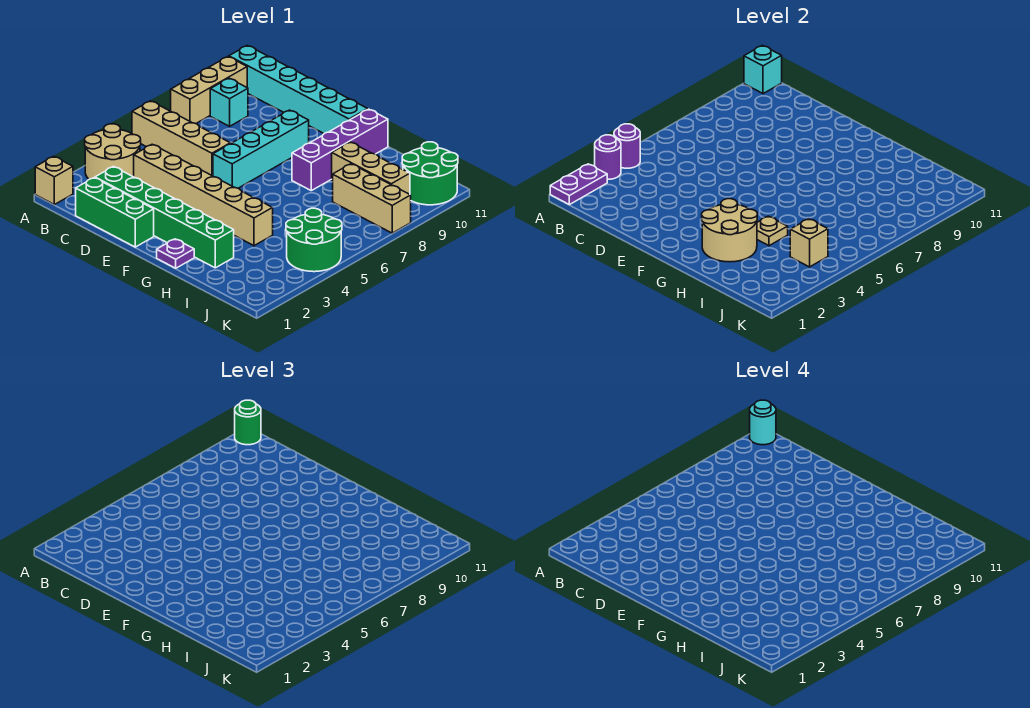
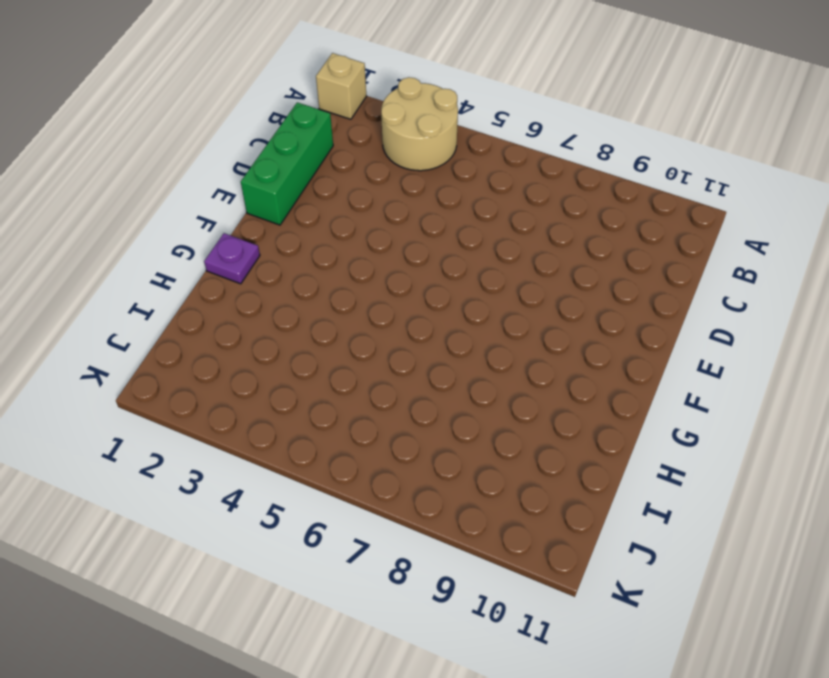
none -> tan 1x4 brick [132,101,230,176]
none -> tan 1x3 brick [171,57,247,124]
none -> cyan 1x6 brick [229,45,368,133]

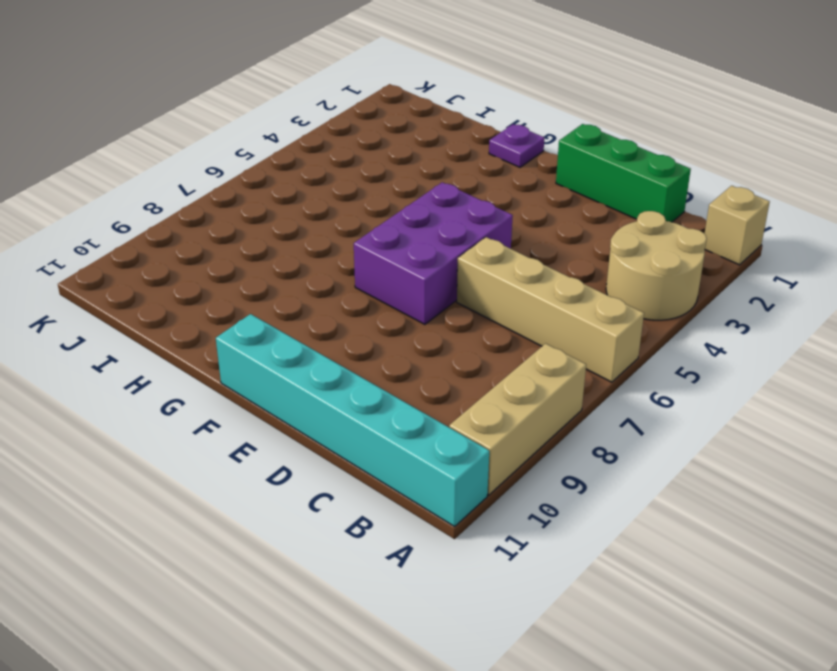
purple 2x3 brick [354,182,513,324] -> cyan 1x4 brick [213,110,309,188]
none -> cyan 1x1 brick [210,78,248,126]
none -> green 1x6 brick [95,167,234,268]
none -> tan 1x6 brick [134,144,273,246]

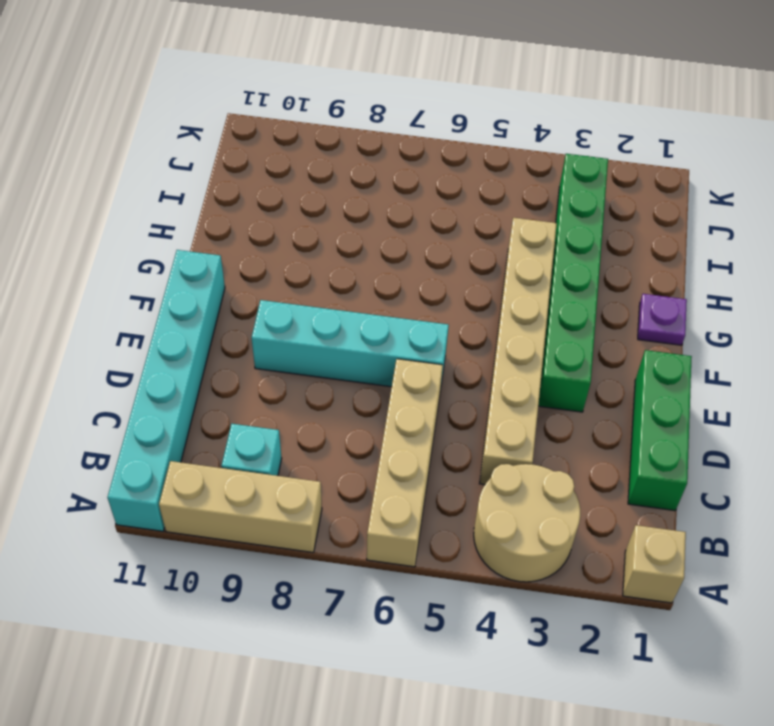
green 1x6 brick [538,154,608,412] -> green 1x6 brick moved to [95,167,234,268]
none -> purple 1x4 brick [292,109,388,191]
none -> tan 1x3 brick [332,142,410,194]
none -> tan 1x3 brick [333,164,411,233]

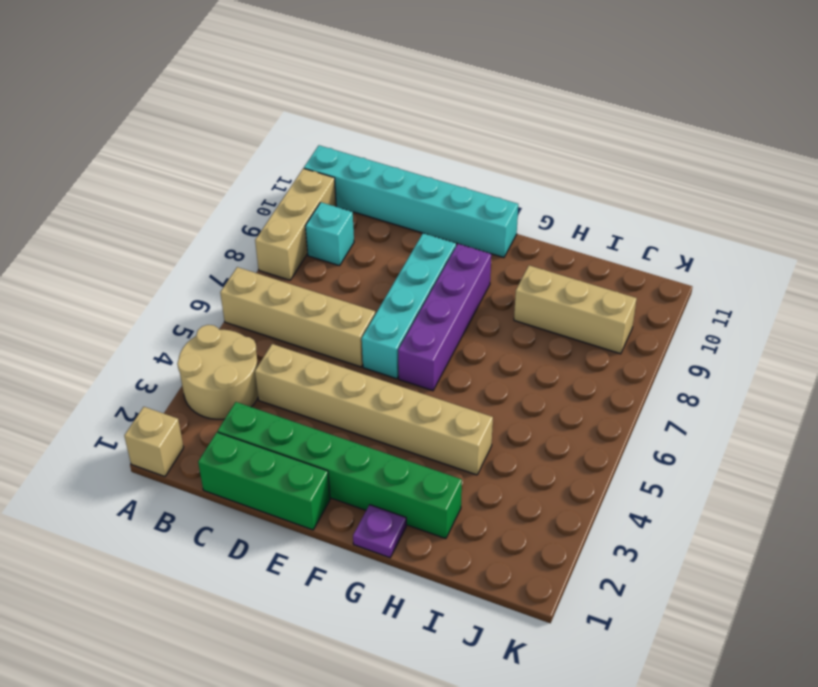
purple 1x4 brick [398,244,491,391] -> purple 1x4 brick moved to [292,109,388,191]
none -> tan 1x3 brick [333,164,411,233]
none -> green 2x2 round brick [286,208,342,272]
none -> green 2x2 round brick [402,142,458,205]

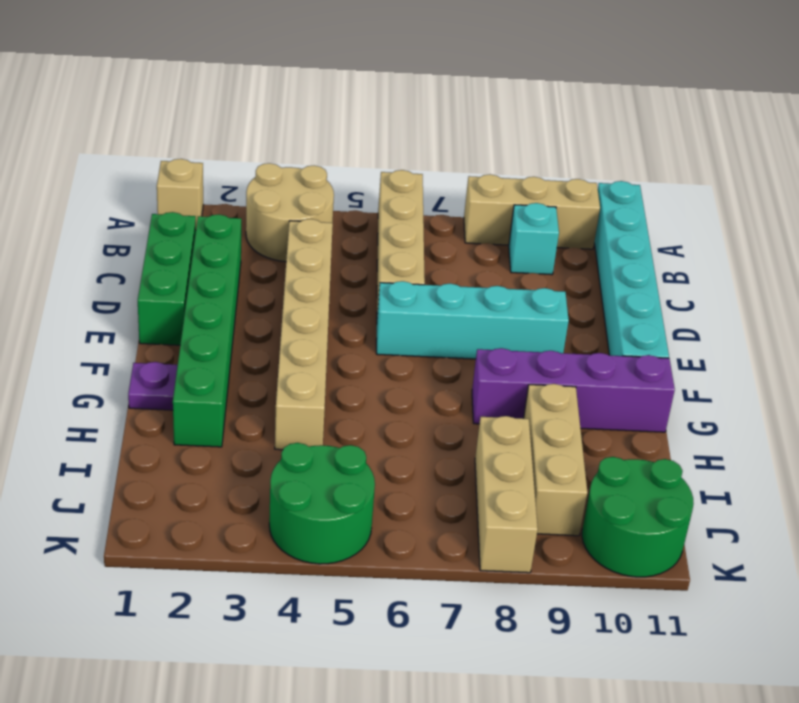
none -> purple 1x2 plate [550,164,607,205]
none -> purple 1x1 round brick [595,135,621,179]
none -> purple 1x1 round brick [614,124,640,168]

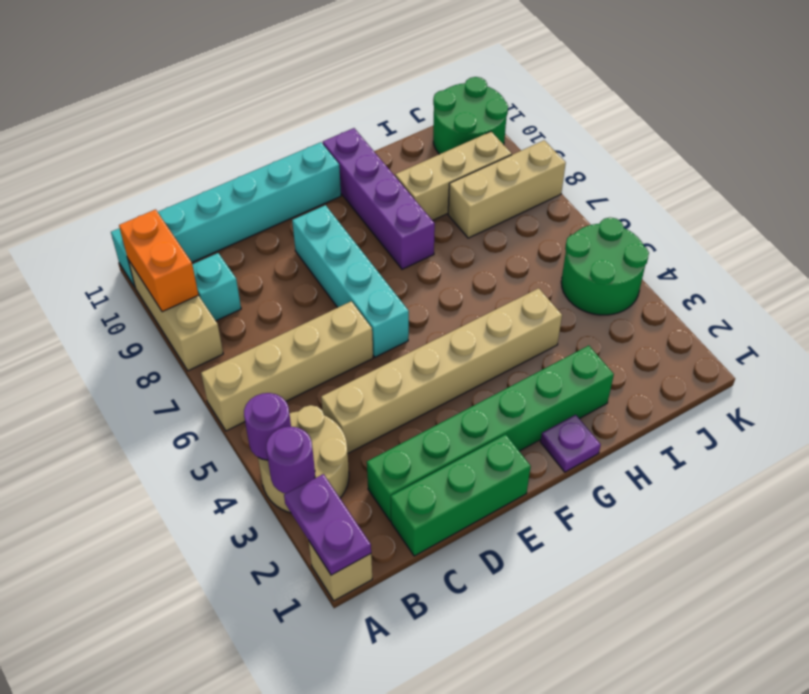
orange 1x2 brick [119,210,198,312] -> none
none -> cyan 1x1 brick [744,45,782,94]
none -> tan 2x2 round brick [702,199,757,262]
none -> tan 1x1 plate [757,216,788,246]

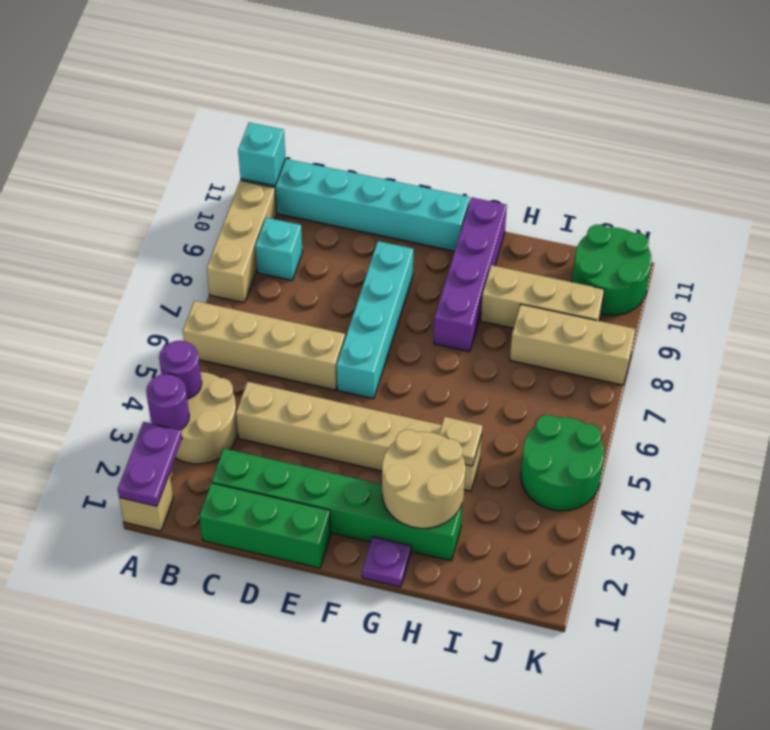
none -> tan 1x1 brick [790,219,828,267]
none -> green 1x1 round brick [235,400,261,445]
none -> cyan 1x1 round brick [750,400,776,445]

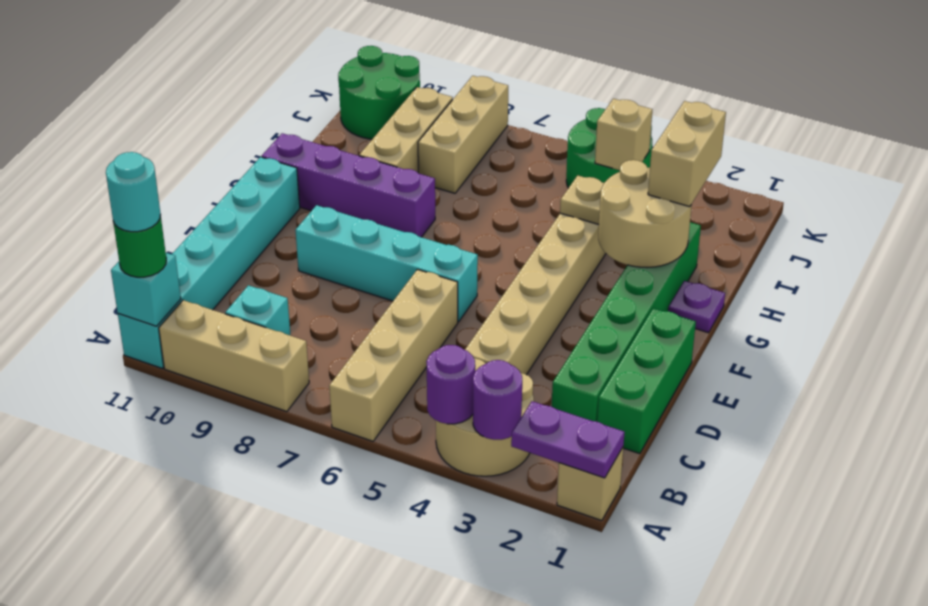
tan 1x2 brick [648,101,726,207] -> none

